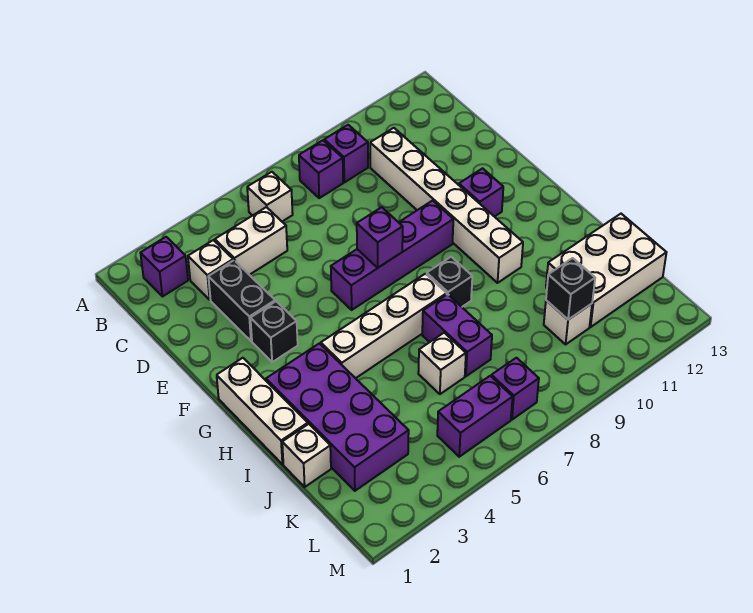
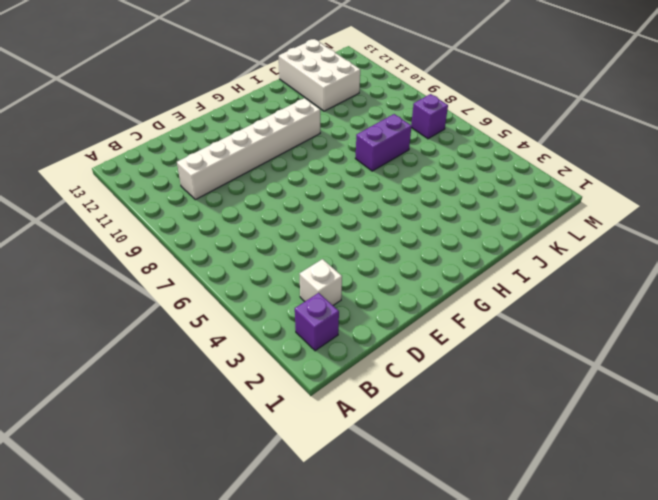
none -> white 1x1 brick [247,172,293,221]
none -> purple 1x1 brick [299,140,343,198]
none -> purple 1x1 brick [324,125,368,182]

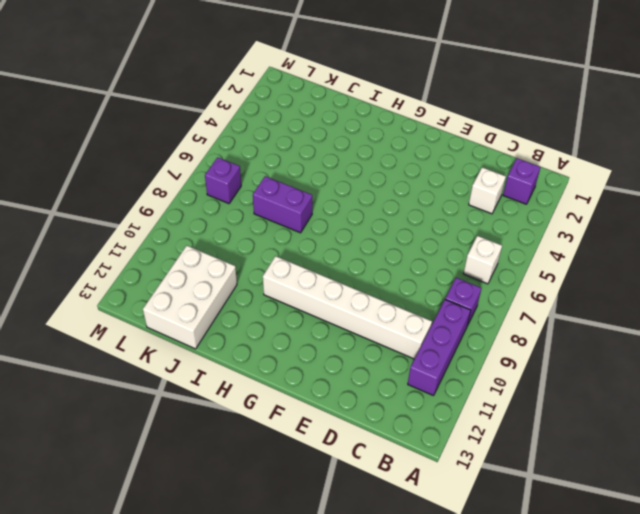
purple 1x3 brick [408,300,471,396] -> purple 1x1 brick [324,125,368,182]
none -> white 1x2 brick [215,207,287,275]
none -> black 1x2 brick [208,260,275,341]
none -> black 1x1 brick [250,301,298,362]

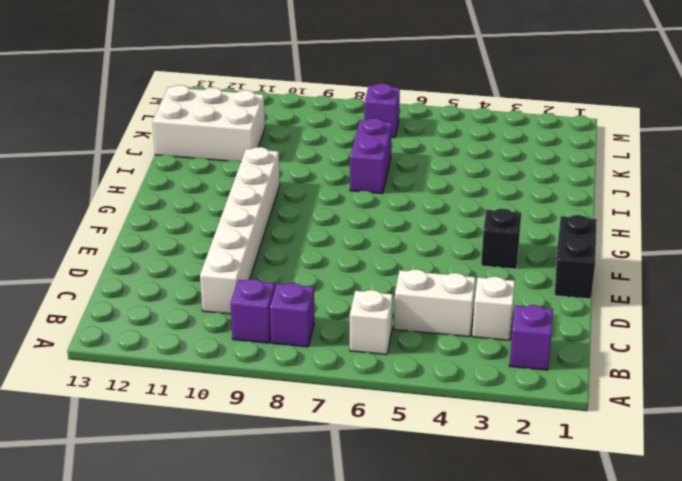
black 1x2 brick [554,215,597,299] -> black 1x2 brick moved to [208,260,275,341]
none -> purple 1x4 brick [331,201,453,310]
none -> purple 1x1 brick [459,168,503,217]
none -> white 1x3 brick [217,358,308,464]

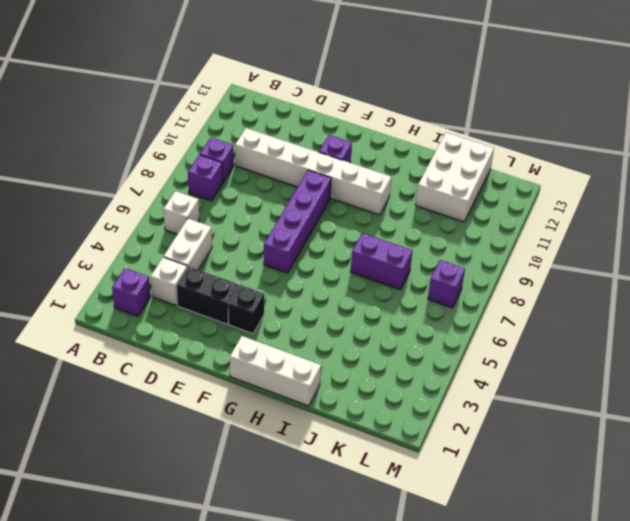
none -> purple 2x4 brick [266,343,409,491]
none -> white 1x4 brick [321,274,447,378]
none -> black 1x1 brick [427,257,472,307]

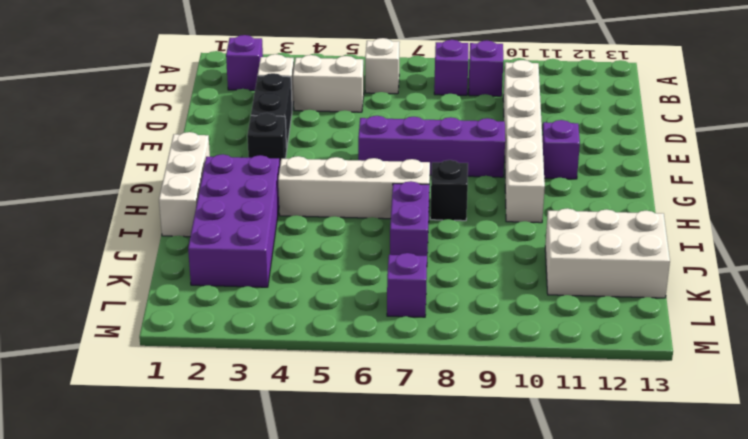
none -> white 1x1 brick [282,424,331,487]
none -> white 1x1 brick [418,333,466,394]
none -> white 1x1 brick [544,300,592,344]

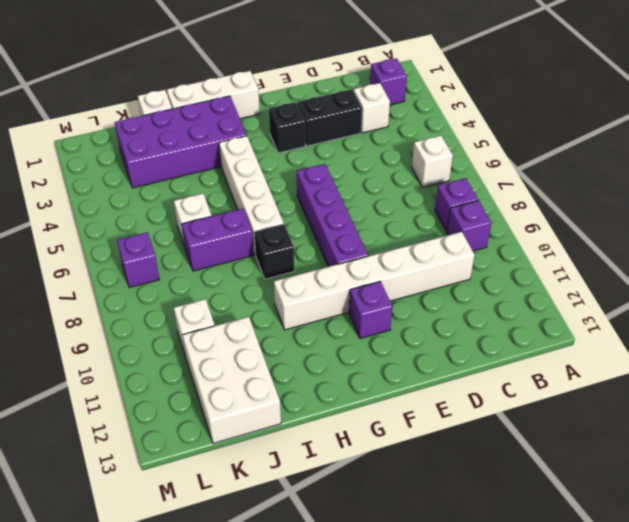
none -> white 1x2 brick [215,207,287,275]
none -> purple 1x2 brick [437,376,513,457]
none -> purple 1x1 brick [357,207,403,268]

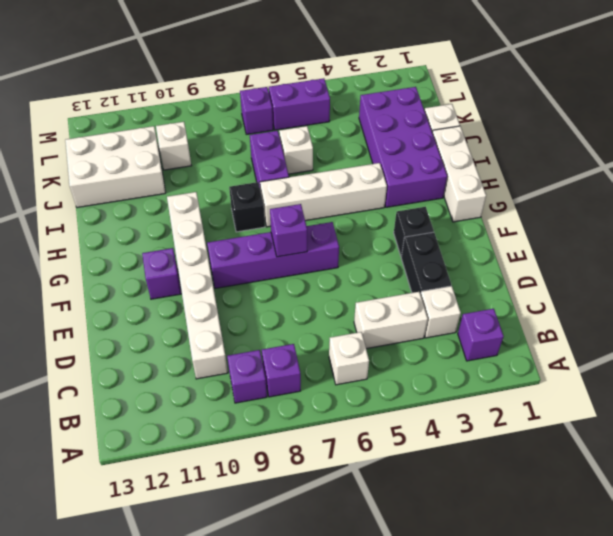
none -> black 1x1 brick [546,258,595,320]

